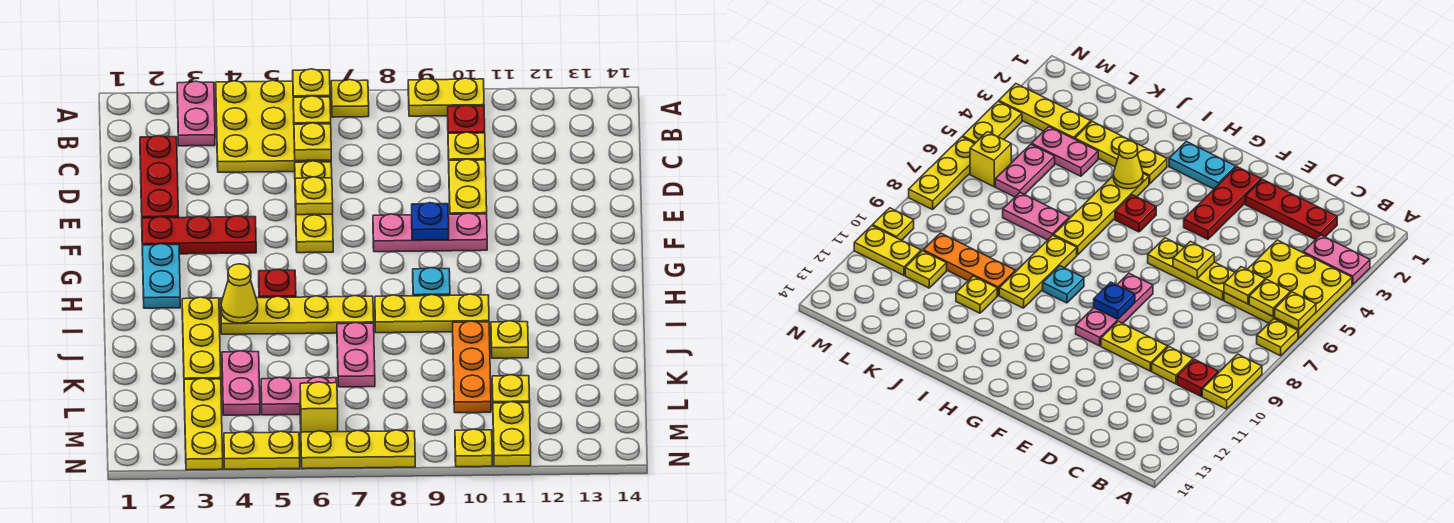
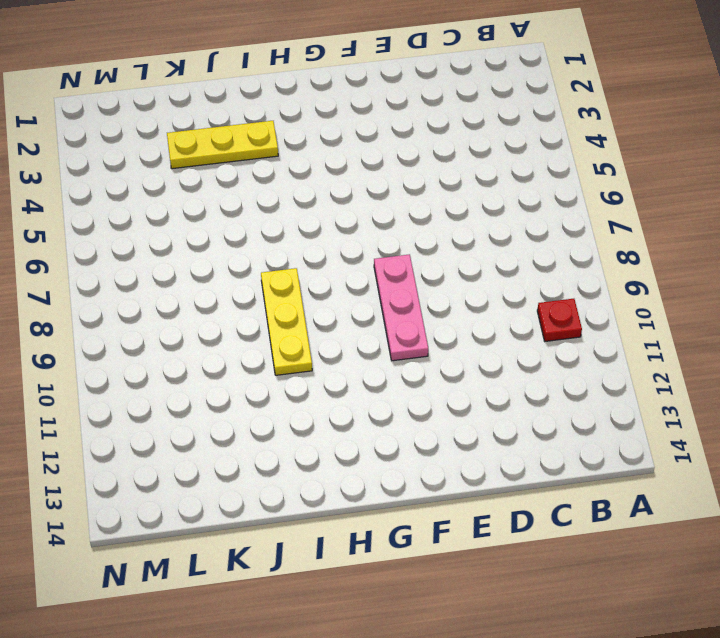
none -> pink 1x2 plate [177,81,215,146]
none -> yellow 3x3 plate [216,80,331,172]
none -> yellow 1x1 plate [331,80,369,117]
none -> yellow 1x2 plate [408,78,484,116]

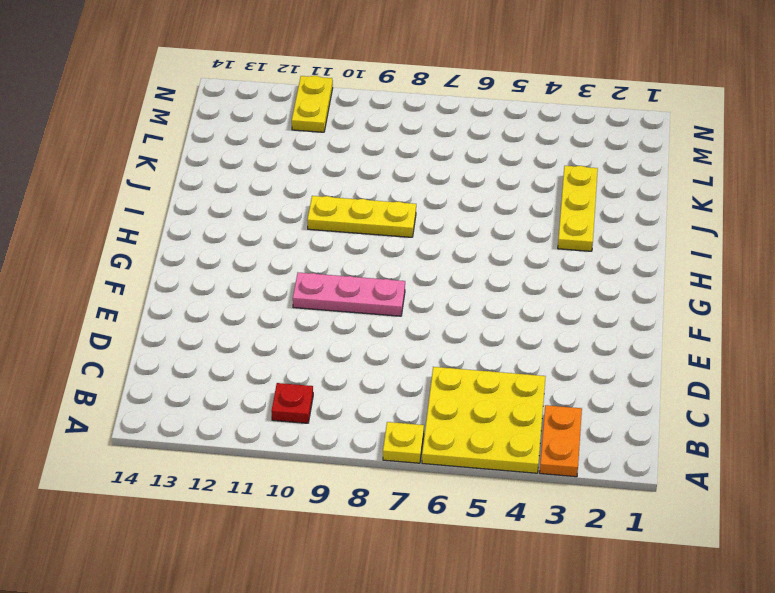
orange 1x2 plate [540,405,582,477] -> pink 1x2 plate [177,81,215,146]
none -> yellow 1x2 plate [408,78,484,116]
none -> red 1x3 plate [140,136,179,218]
none -> yellow 1x1 plate [448,132,485,160]
none -> yellow 1x3 plate [295,161,333,253]

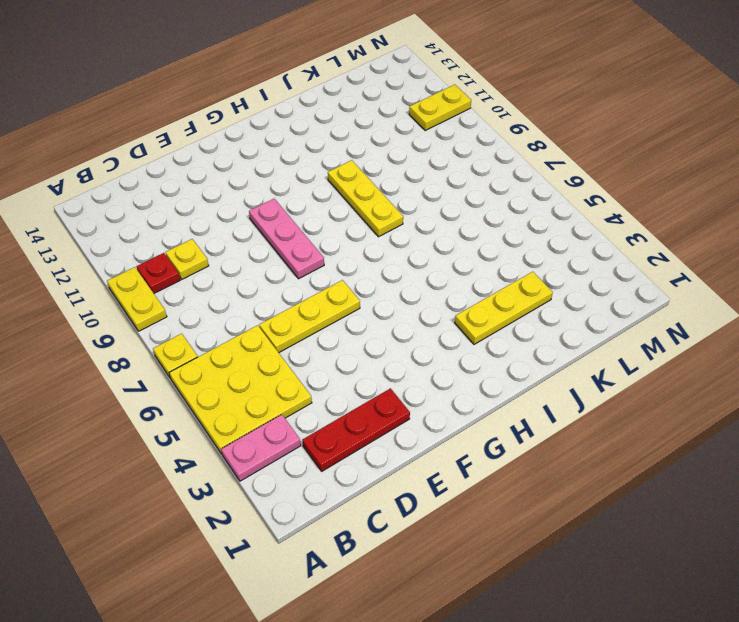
none -> yellow 1x2 plate [449,159,487,214]
none -> red 1x3 plate [142,216,256,254]
none -> cyan 1x2 plate [142,244,180,308]
none -> red 1x1 plate [259,269,296,298]

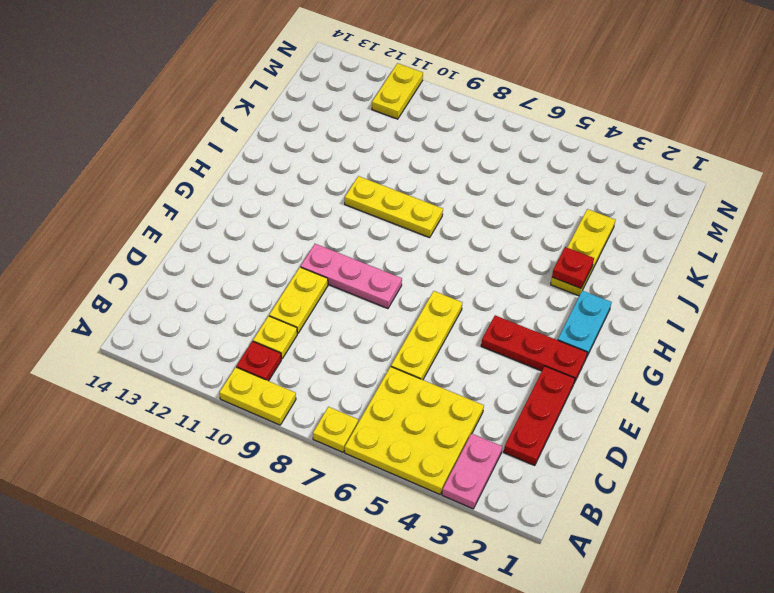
red 1x1 plate [552,247,594,288] -> red 1x1 plate moved to [259,269,296,298]
none -> cyan 1x1 plate [413,268,450,296]
none -> yellow 1x4 plate [221,296,374,334]
none -> pink 1x2 plate [337,323,375,387]
none -> orange 1x3 plate [453,321,491,413]

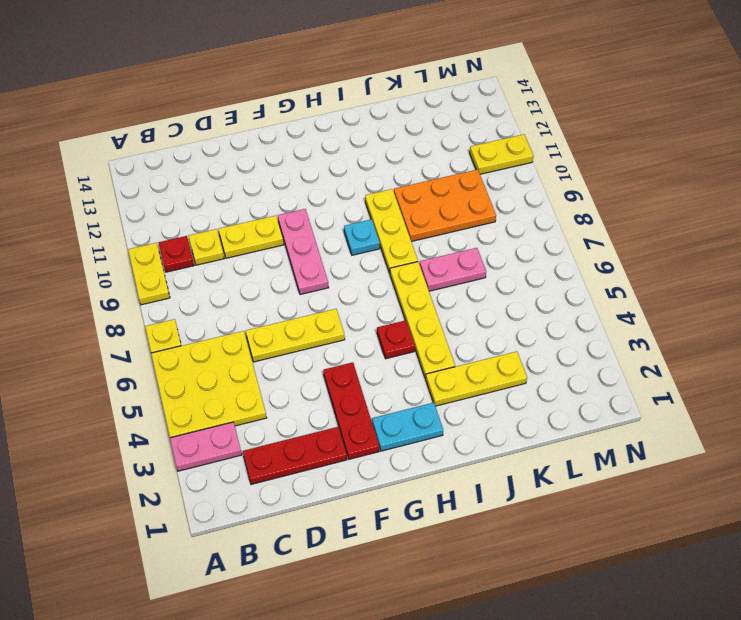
orange 2x3 plate [394,170,496,242] -> orange 1x3 plate [453,321,491,413]
none -> yellow 1x1 plate [491,321,528,358]
none -> pink 1x2 plate [222,351,260,415]
none -> yellow 1x3 plate [184,378,223,470]
none -> pink 1x2 plate [261,377,336,415]

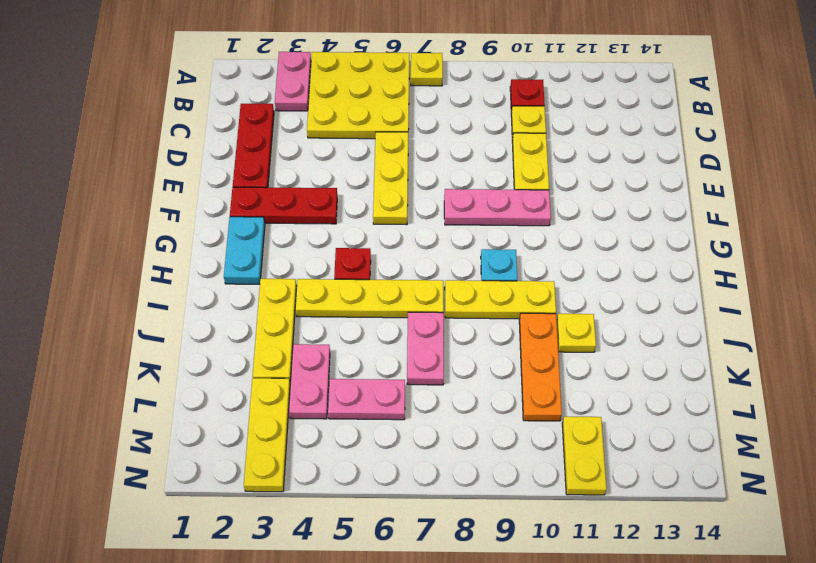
none -> yellow 1x2 plate [408,78,484,116]
none -> yellow 1x1 plate [492,375,530,403]
none -> yellow 1x1 brick [300,382,338,432]
none -> yellow 1x2 plate [224,431,300,469]

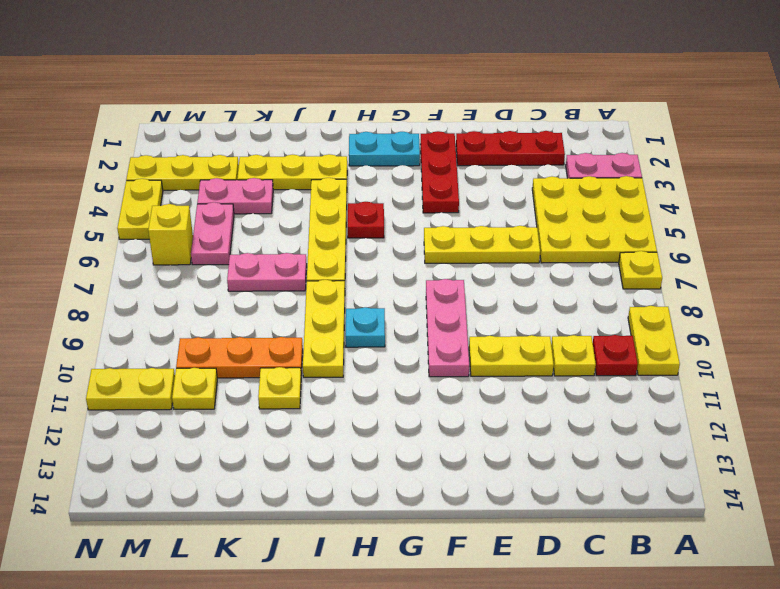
none -> yellow 1x3 plate [301,430,415,469]
none -> yellow 1x1 plate [455,429,492,467]
none -> yellow 1x1 plate [293,69,330,97]
none -> yellow 1x1 plate [293,96,331,124]

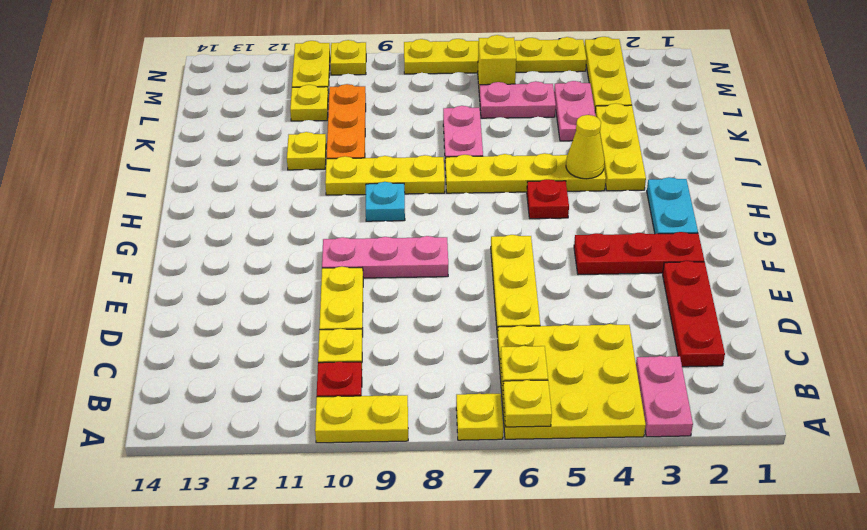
none -> yellow 1x1 plate [294,123,331,161]
none -> yellow 1x1 plate [295,177,333,215]
none -> blue 1x1 plate [412,203,449,240]

